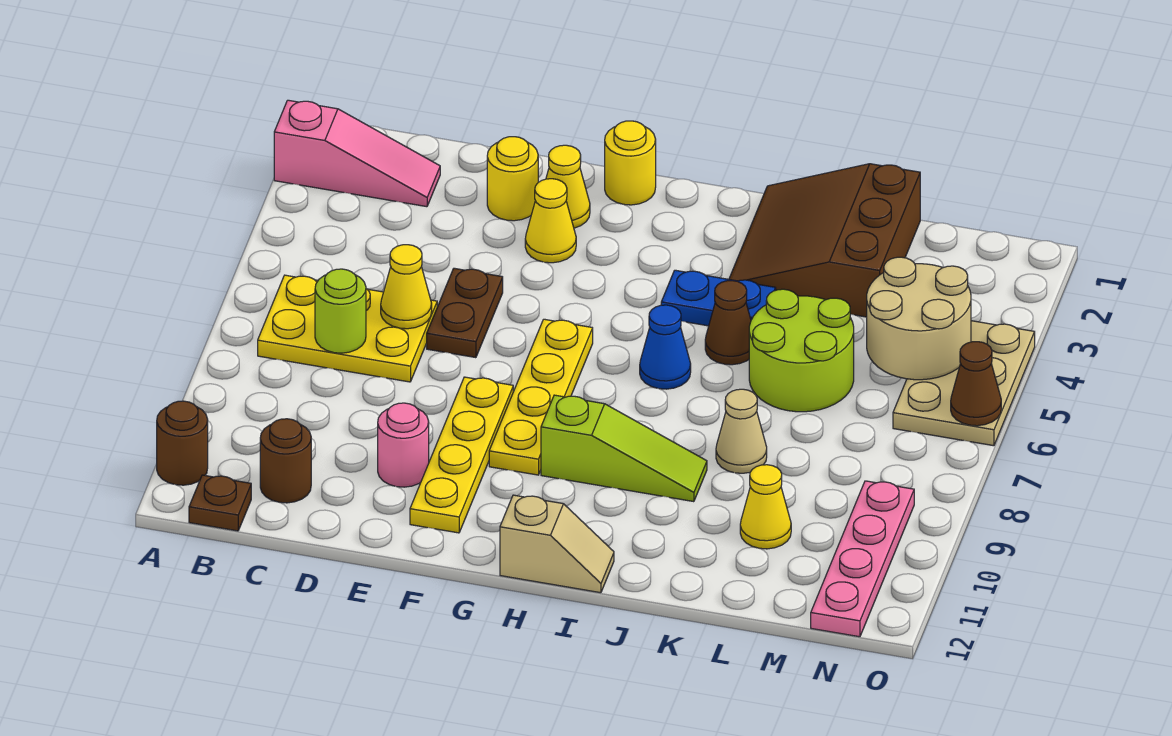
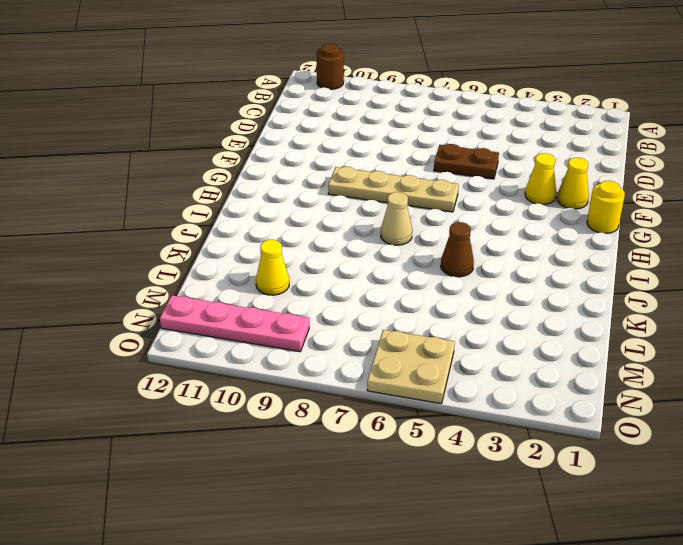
tan 1x4 plate [328,167,459,212] -> yellow 1x4 plate [489,319,593,475]
tan 1x1 cone [381,192,412,245] -> tan 1x1 cone moved to [716,389,767,473]
tan 2x2 plate [367,330,455,404] -> tan 2x3 plate [893,321,1035,446]
none -> pink 1x3 slope [274,100,440,207]
none -> yellow 2x3 plate [258,275,437,382]
none -> brown 1x1 plate [189,475,251,531]

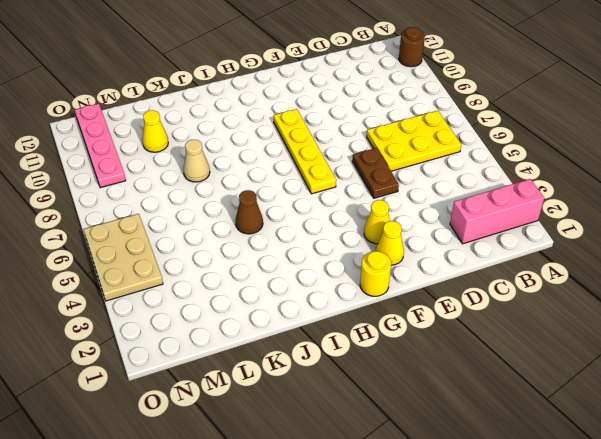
pink 1x3 brick [450,179,544,244] -> pink 1x3 slope [274,100,440,207]
none -> brown 1x1 plate [189,475,251,531]
none -> brown 1x1 round brick [260,419,311,503]
none -> yellow 1x1 round brick [487,137,538,221]

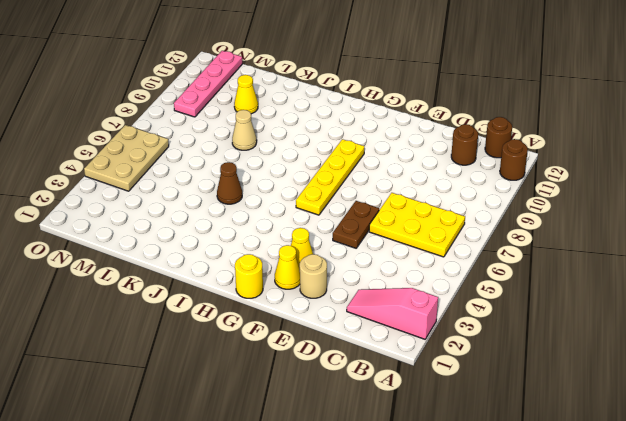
brown 1x1 round brick [485,117,512,158] -> brown 1x1 plate [189,475,251,531]
tan 1x1 round brick [299,254,327,298] -> yellow 1x1 round brick [487,137,538,221]
none -> pink 1x1 round brick [378,403,429,487]
none -> yellow 1x4 plate [410,377,513,533]
none -> lime 1x3 slope [541,395,707,502]

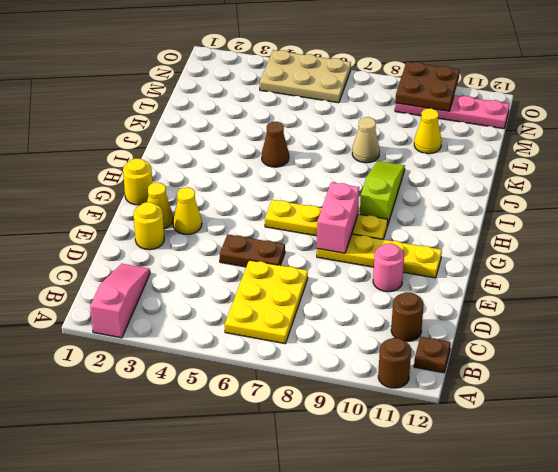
pink 1x2 brick [317,183,359,253] -> none
brown 2x2 plate [395,62,460,111] -> none
none -> tan 1x2 slope [500,495,614,593]
none -> blue 1x2 plate [661,270,776,326]
none -> blue 1x1 cone [640,305,691,389]

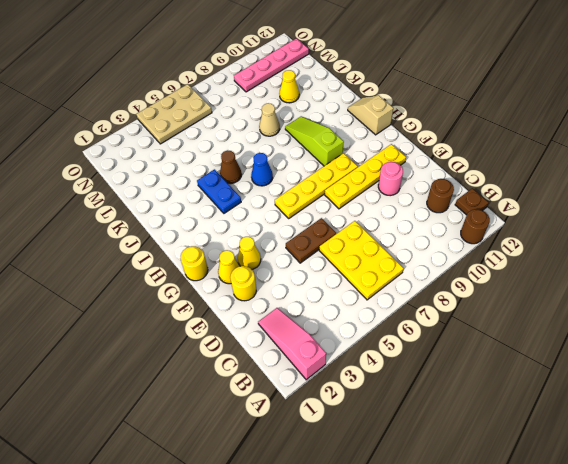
none -> brown 3x3 slope [729,164,920,317]
none -> lime 2x2 round brick [749,289,854,412]
none -> lime 1x1 round brick [315,269,366,353]

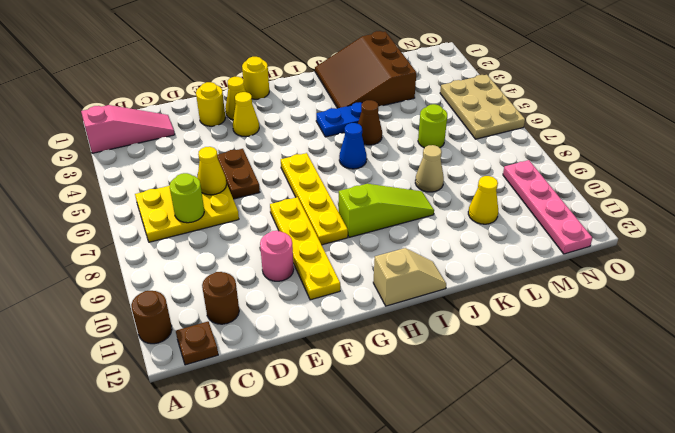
lime 1x1 round brick [418,104,447,148] -> lime 2x2 round brick [749,289,854,412]
none -> tan 2x2 round brick [867,257,971,380]
none -> brown 1x1 cone [951,342,1001,426]

